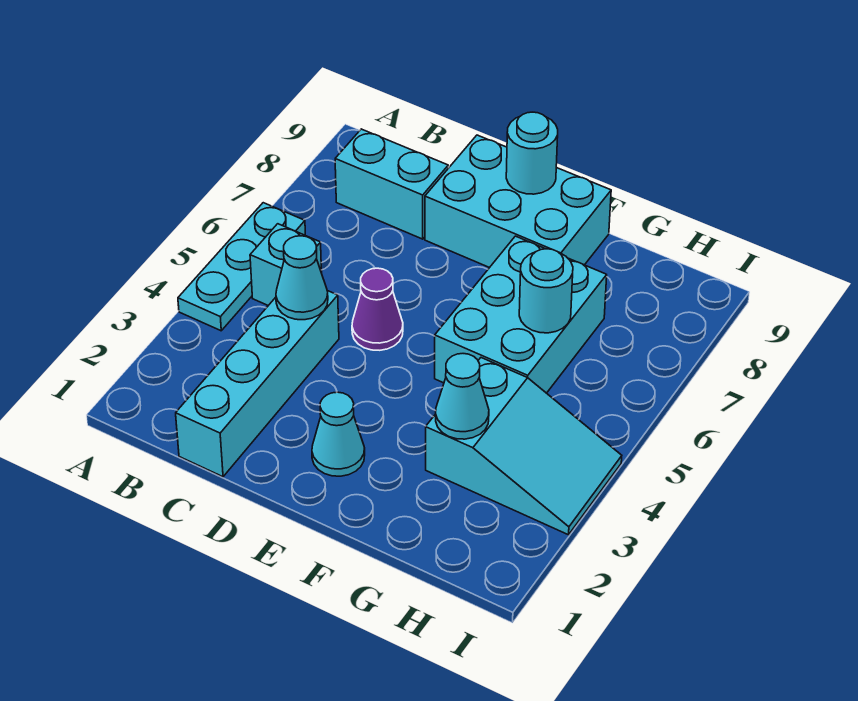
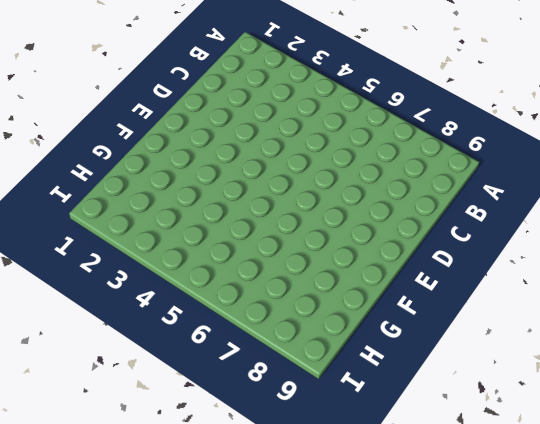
none -> cyan 1x3 plate [178,203,305,331]
none -> cyan 1x1 brick [250,224,322,306]
none -> cyan 1x2 brick [335,129,448,239]

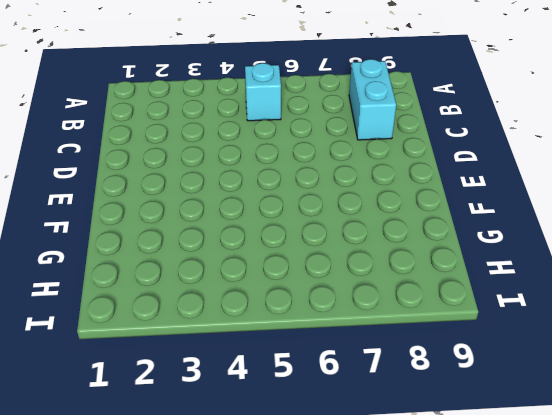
none -> cyan 1x3 plate [178,203,305,331]
none -> cyan 1x4 brick [176,291,339,477]
none -> purple 1x1 cone [352,268,403,350]

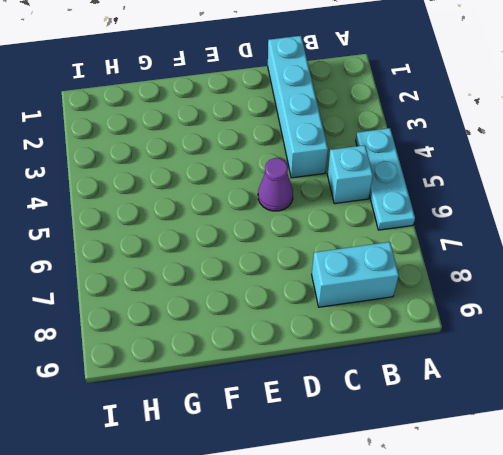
none -> cyan 2x3 brick [425,135,611,268]
none -> cyan 1x1 cone [312,392,365,476]
none -> cyan 2x3 brick [435,236,607,393]

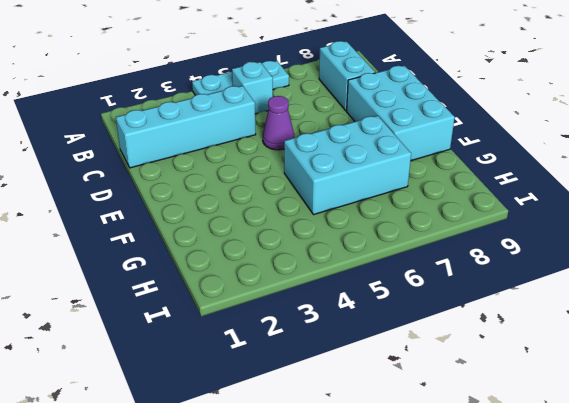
none -> cyan 1x1 cone [312,392,365,476]
none -> cyan 2x3 slope [426,358,622,535]
none -> cyan 1x1 cone [276,236,328,320]

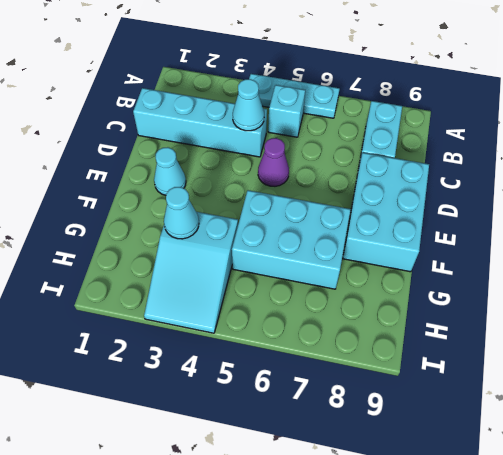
none -> cyan 1x1 round brick [506,112,558,194]
none -> cyan 1x1 round brick [519,249,573,333]

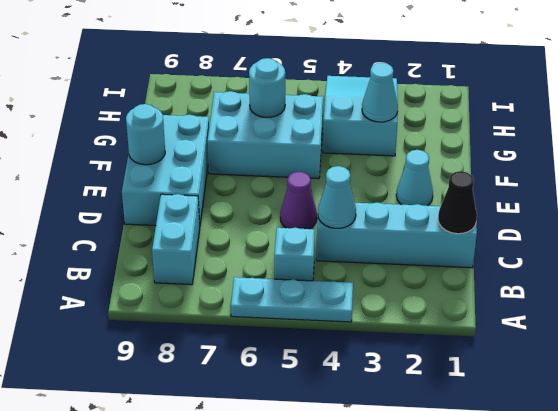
black 1x1 cone [438,171,477,234] -> none

